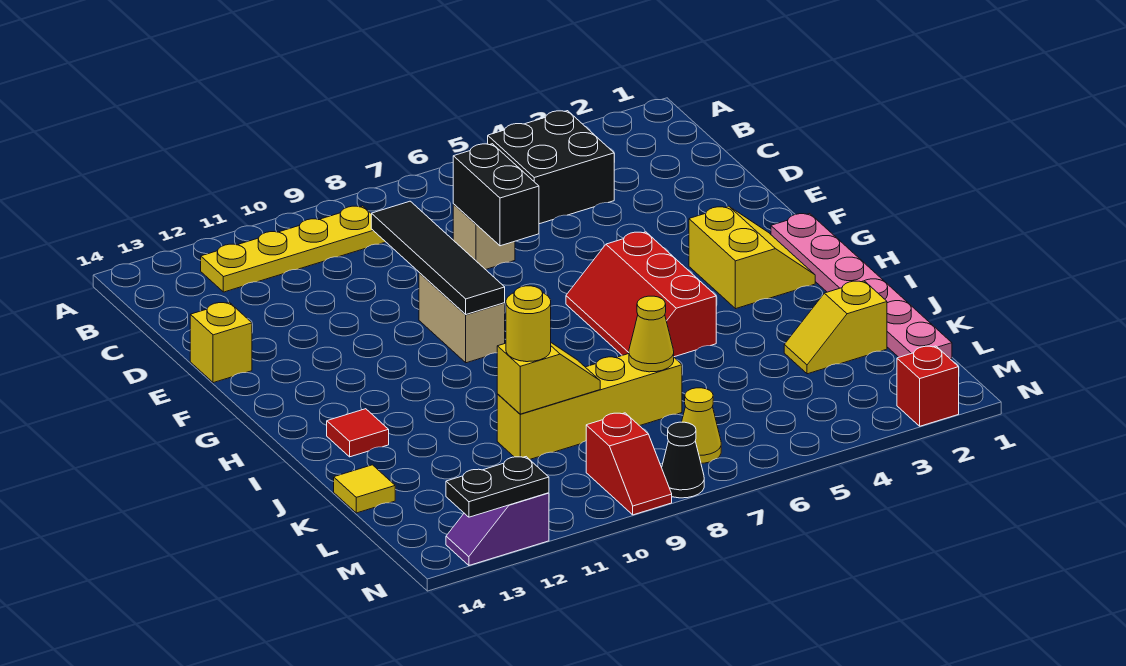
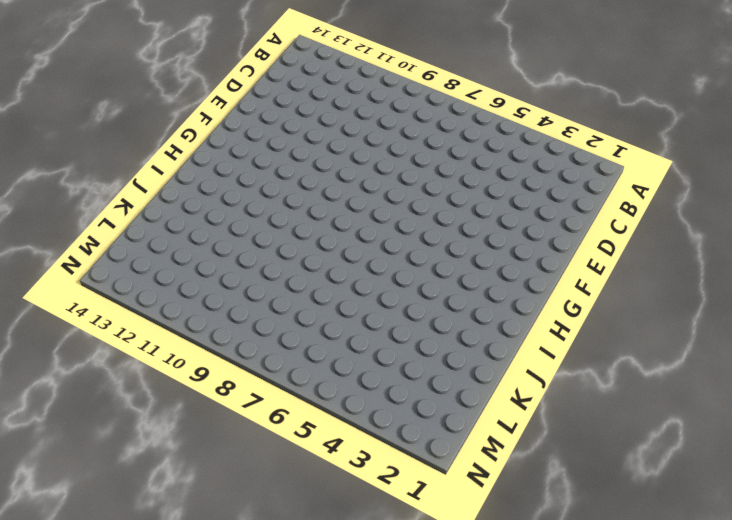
none -> black 2x2 brick [488,111,614,224]
none -> yellow 1x4 plate [201,206,385,292]
none -> tan 1x1 brick [453,204,515,270]

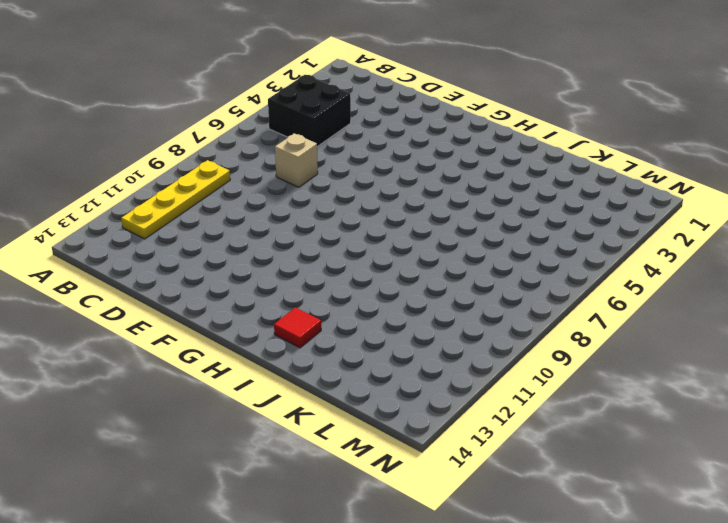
none -> yellow 1x1 brick [190,302,252,383]
none -> tan 1x2 brick [419,273,505,363]
none -> pink 1x6 plate [771,214,952,359]

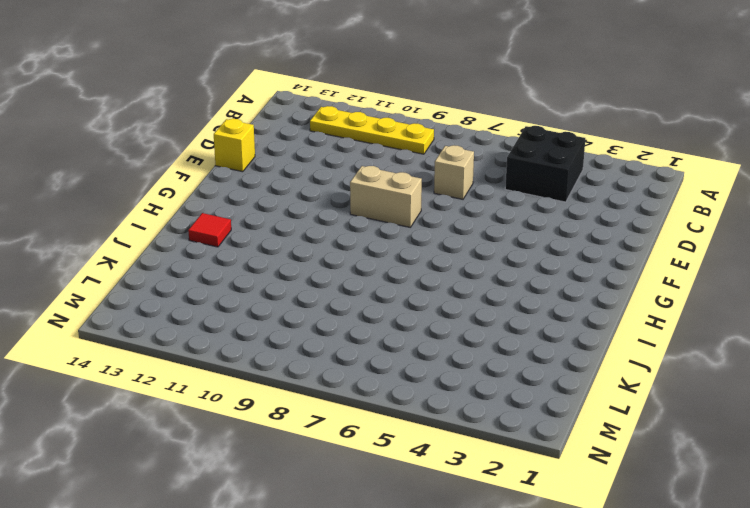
tan 1x2 brick [350,166,422,227] -> tan 1x2 brick turned to [419,273,505,363]
none -> pink 1x6 plate [771,214,952,359]
none -> yellow 2x2 slope [689,206,815,309]
none -> red 2x3 slope [566,232,716,357]

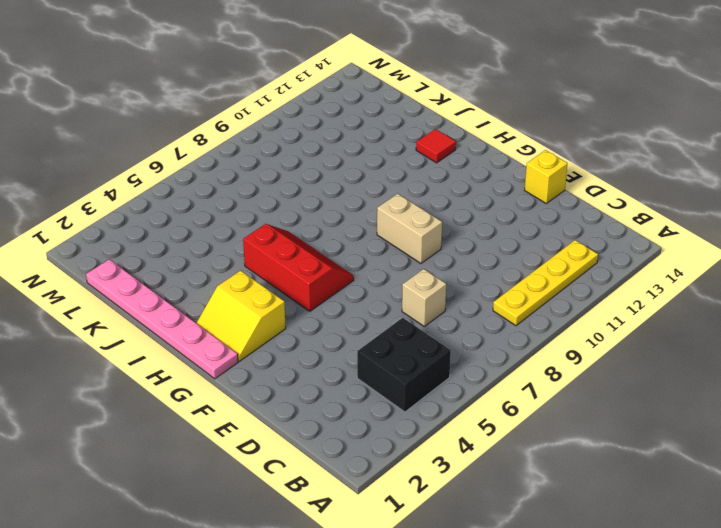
none -> yellow 1x2 slope [784,281,887,374]
none -> yellow 1x4 brick [497,354,682,460]
none -> yellow 1x1 tile [334,465,395,513]

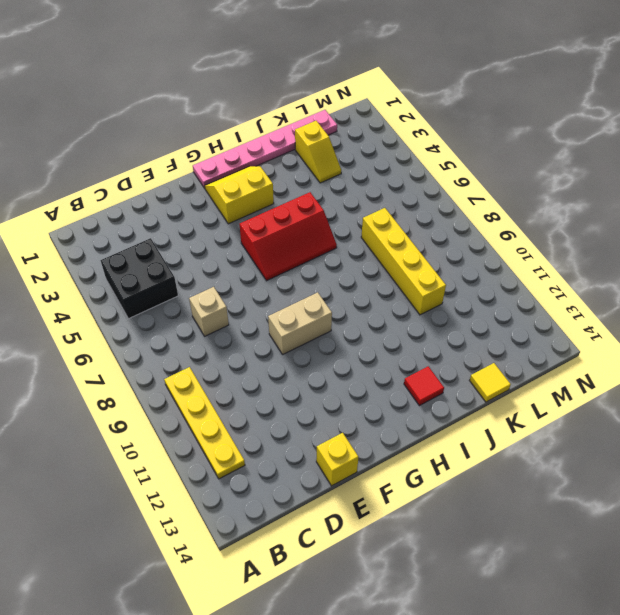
none -> yellow 1x1 cone [682,388,721,463]
none -> red 1x2 slope [586,413,672,515]
none -> red 1x1 brick [897,346,959,426]

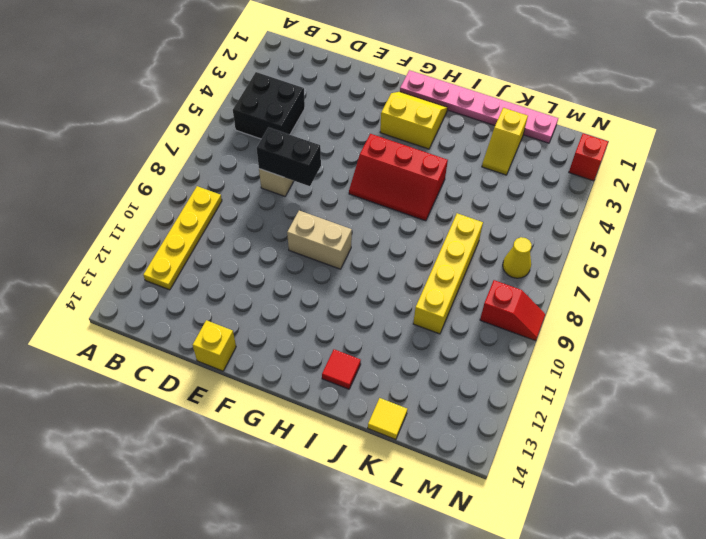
none -> black 1x1 cone [662,422,704,498]
none -> purple 1x2 slope [446,493,549,565]
none -> black 1x4 tile [371,201,505,314]

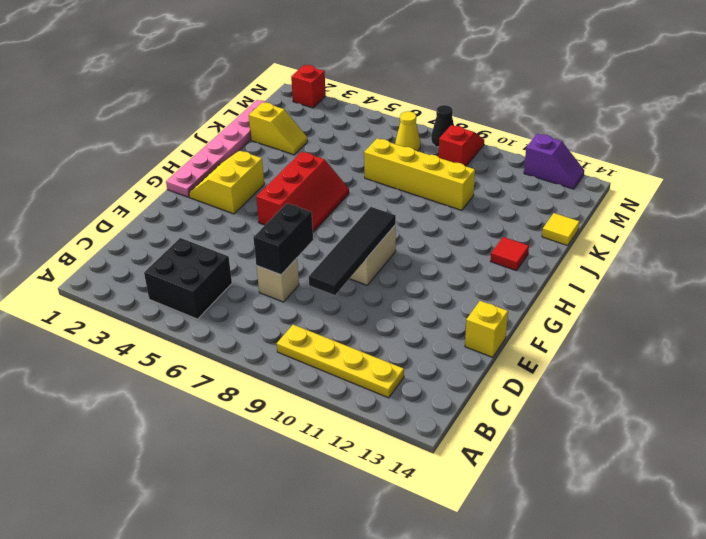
none -> yellow 1x1 cone [629,296,674,372]
none -> yellow 1x2 slope [497,343,600,414]
none -> black 1x2 plate [446,457,549,517]

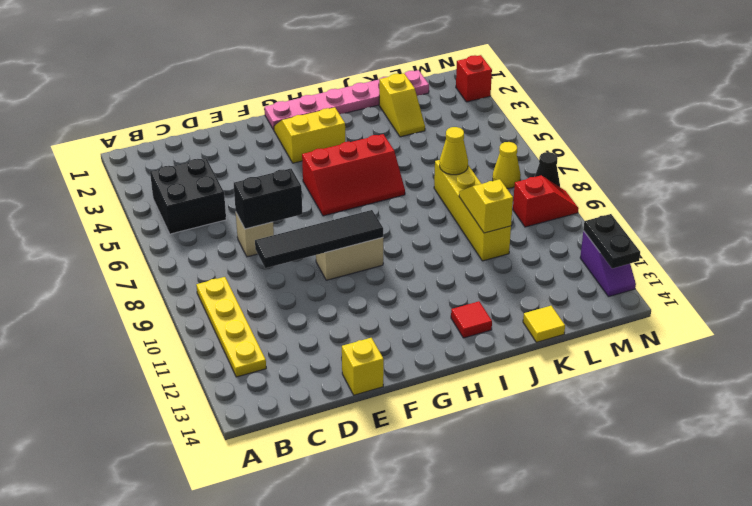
none -> yellow 1x1 round brick [506,286,551,362]

